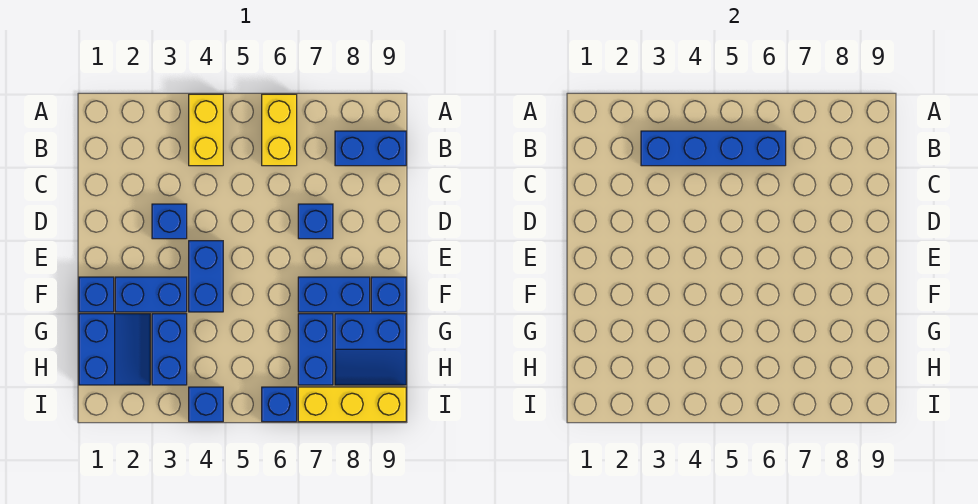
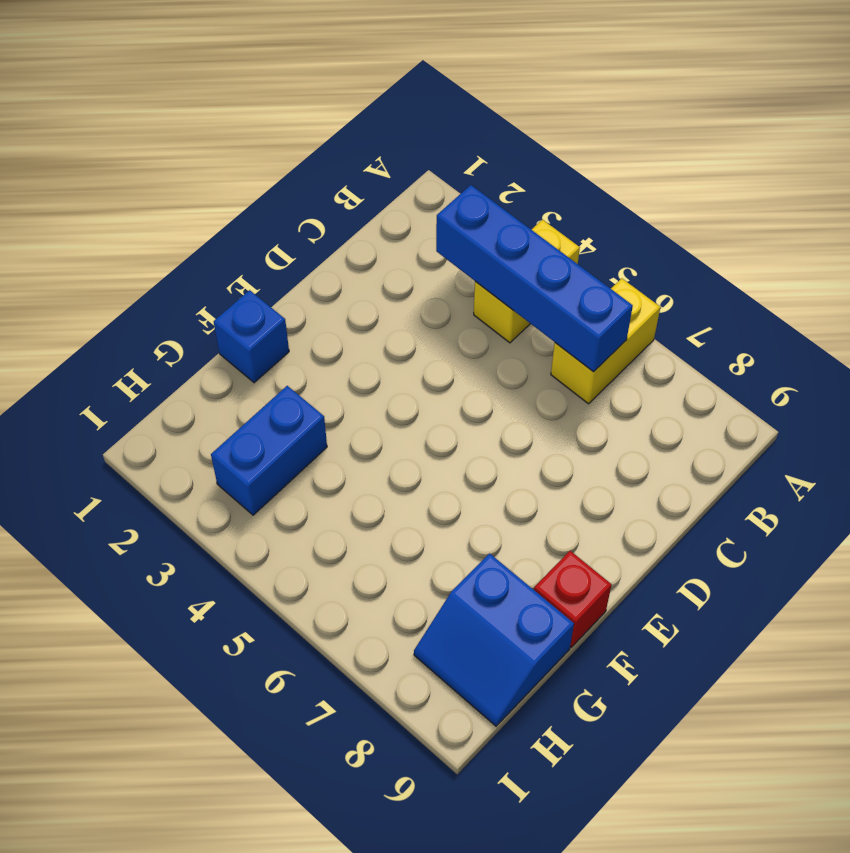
red 1x1 brick [534,551,612,647] -> blue 1x1 brick [371,277,406,312]
none -> blue 1x2 brick [335,131,406,166]
none -> blue 1x1 brick [152,204,187,239]
none -> blue 1x1 brick [298,204,333,239]

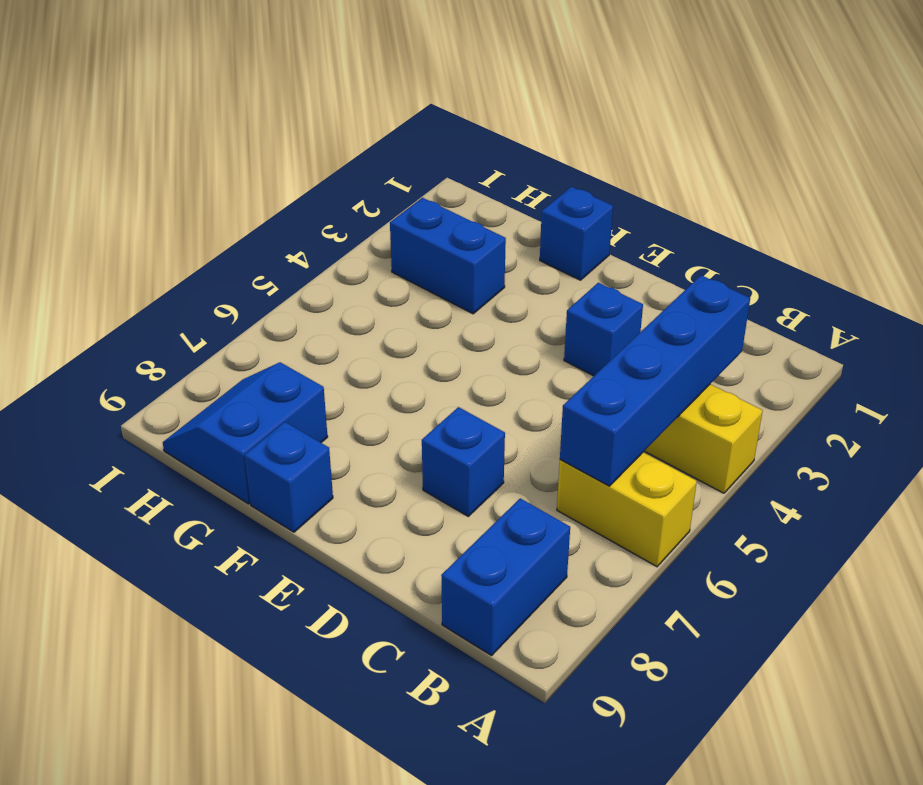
none -> blue 1x2 brick [189,241,223,312]
none -> blue 1x2 brick [115,277,187,312]
none -> blue 1x2 brick [298,277,370,312]

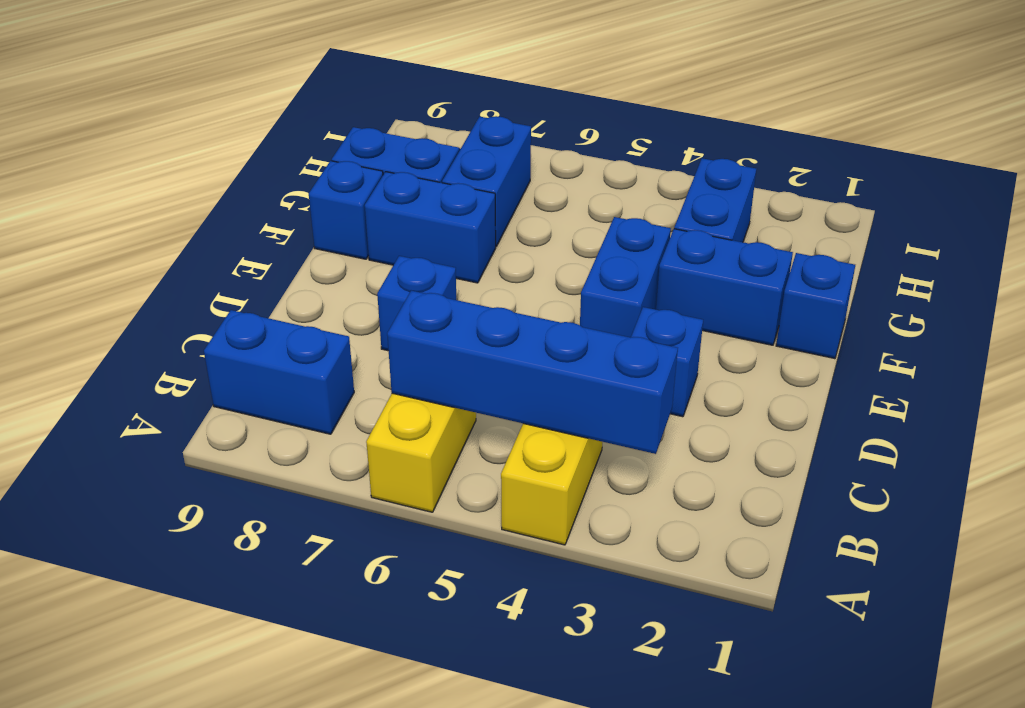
none -> blue 2x2 slope [79,314,150,385]
none -> blue 1x1 brick [189,387,223,422]
none -> blue 1x1 brick [262,387,297,422]

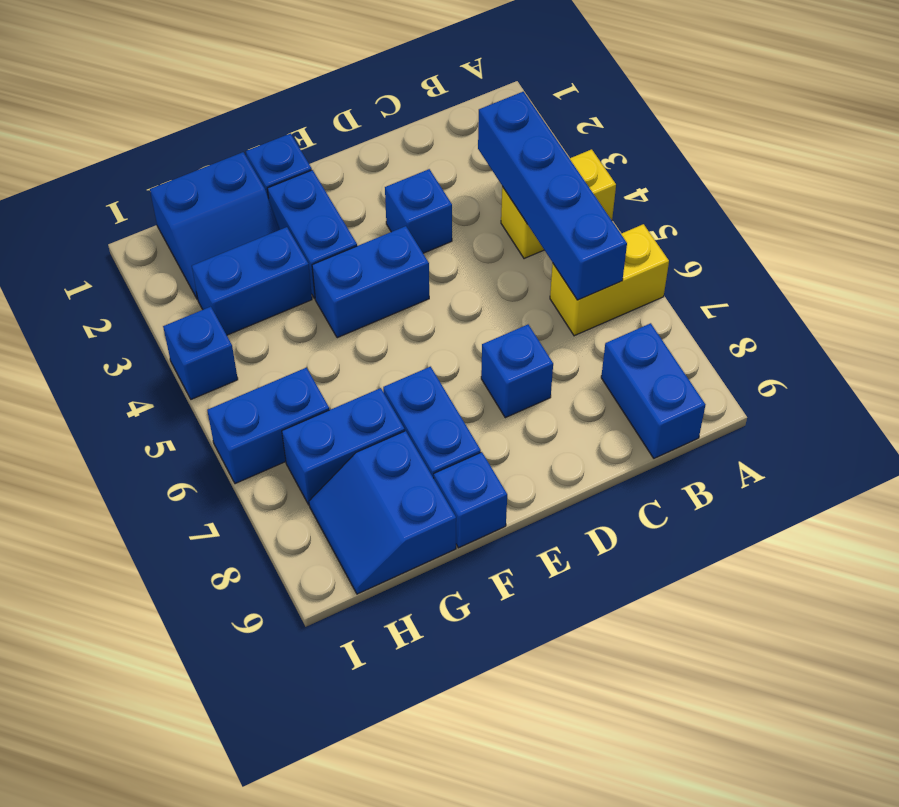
blue 1x2 brick [207,368,329,484] -> blue 1x1 brick [262,387,297,422]
none -> yellow 1x3 brick [298,387,406,422]

